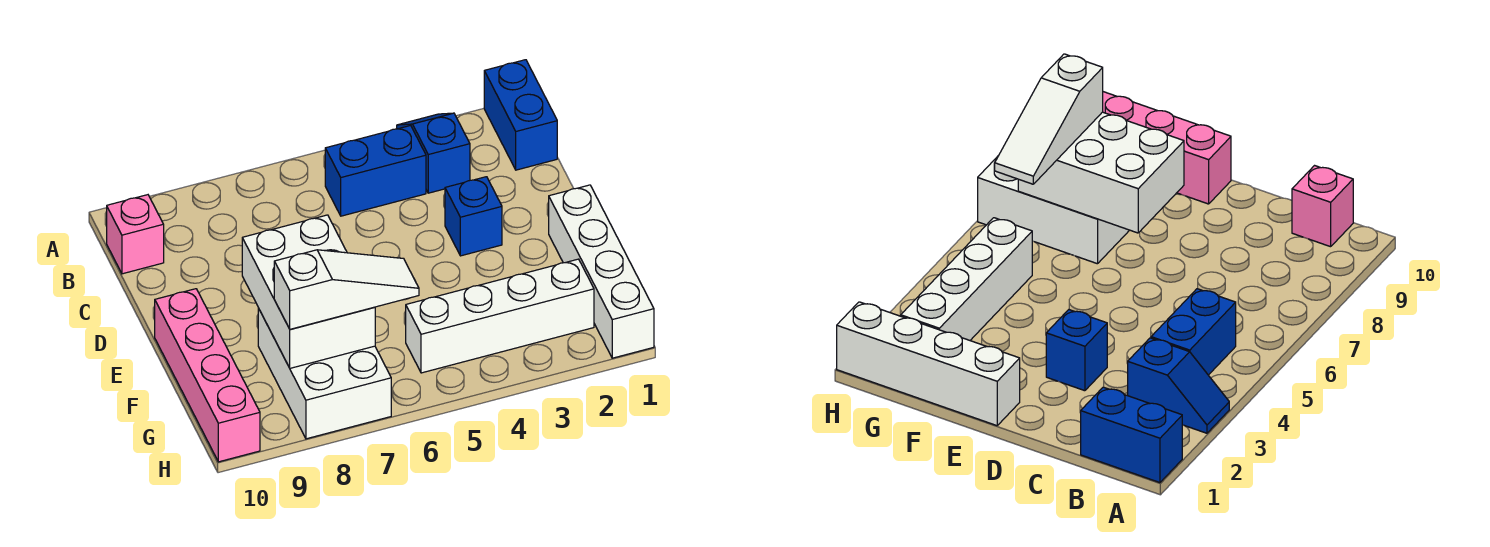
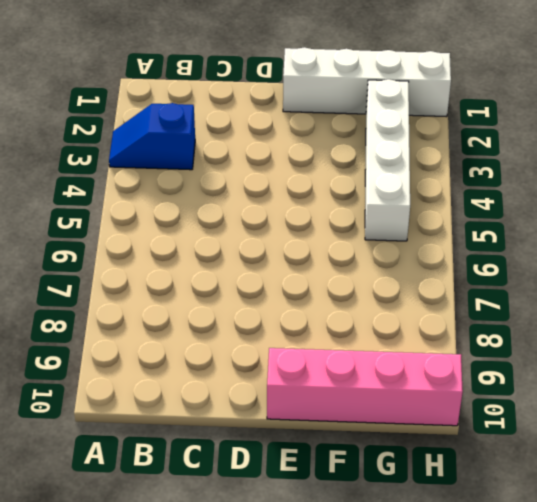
none -> blue 1x2 brick [484,60,557,170]
none -> blue 1x2 brick [325,125,426,216]

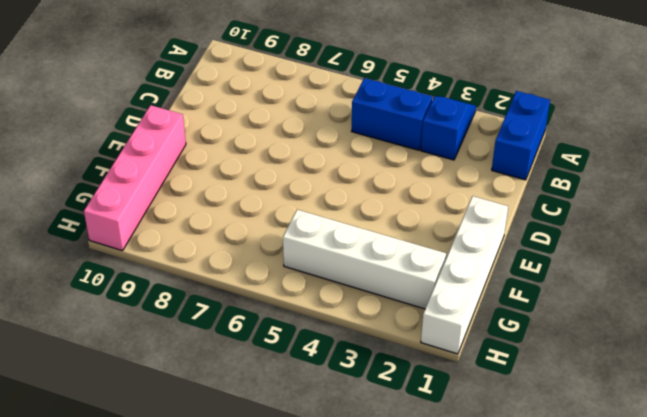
none -> pink 1x1 brick [107,195,164,274]
none -> blue 1x1 brick [445,177,502,256]

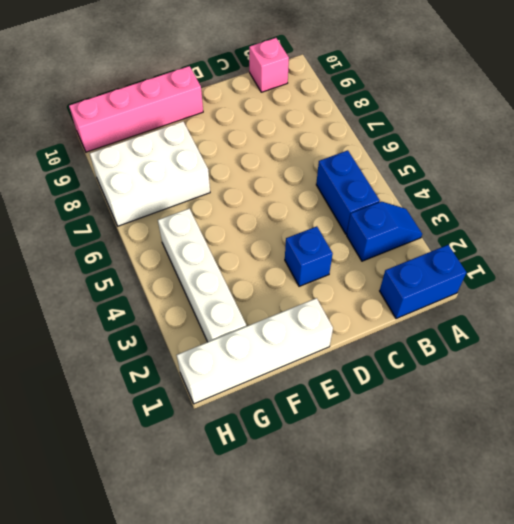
none -> white 2x3 brick [242,215,375,368]
none -> white 1x3 slope [274,250,419,329]

